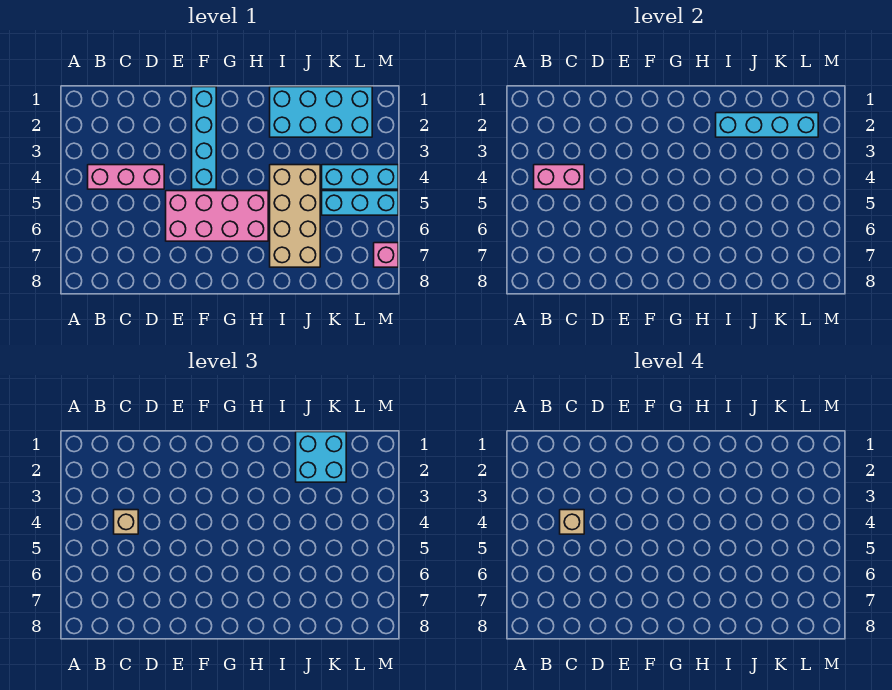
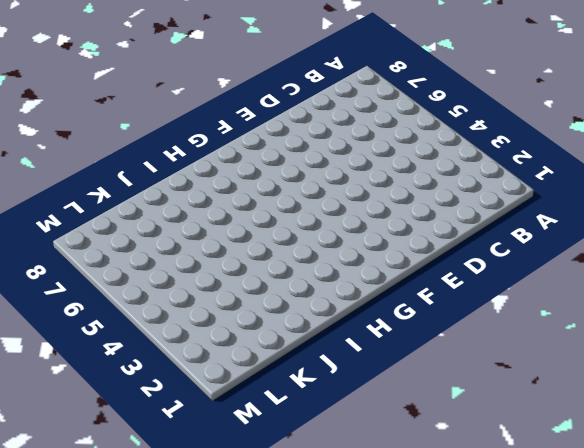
none -> pink 1x3 brick [88,165,164,189]
none -> pink 2x4 brick [166,191,268,241]
none -> cyan 1x4 brick [192,87,216,189]

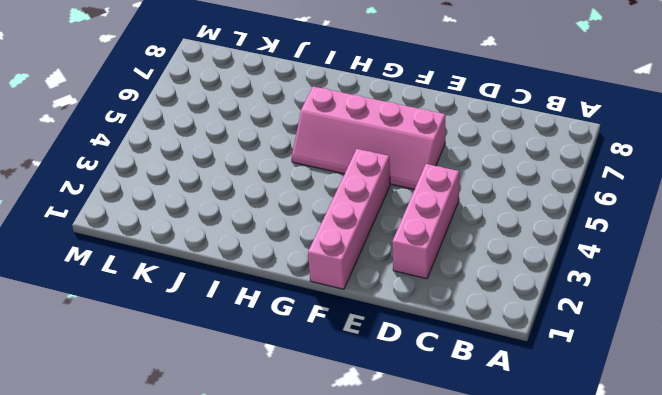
pink 1x3 brick [392,164,459,279] -> pink 1x3 brick turned to [88,165,164,189]
pink 2x4 slope [292,87,445,189] -> pink 2x4 brick [166,191,268,241]
pink 1x4 brick [308,149,390,289] -> cyan 1x4 brick [192,87,216,189]
none -> cyan 2x4 brick [270,87,372,137]
none -> tan 2x4 brick [270,165,320,267]
none -> cyan 1x3 brick [322,165,398,189]

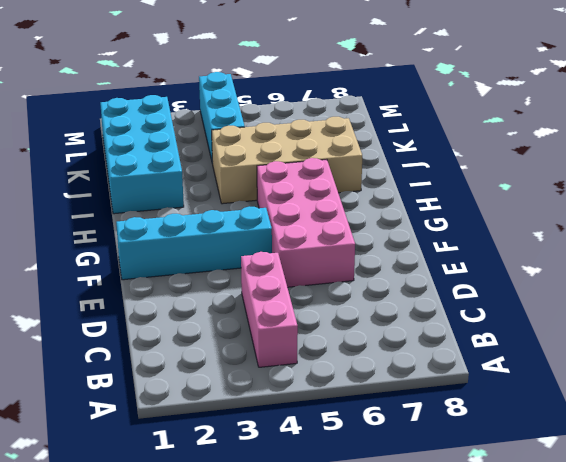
none -> cyan 1x3 brick [322,191,398,215]
none -> pink 1x1 brick [374,243,398,267]
none -> pink 1x2 brick [534,165,584,189]

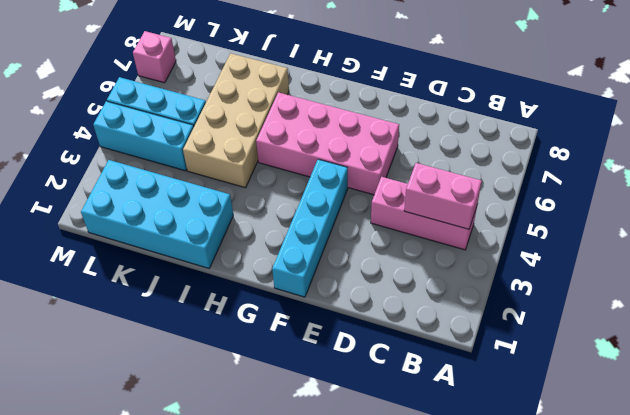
none -> cyan 1x4 brick [716,113,818,137]
none -> tan 1x1 brick [114,510,138,534]
none -> cyan 2x2 brick [296,432,346,482]

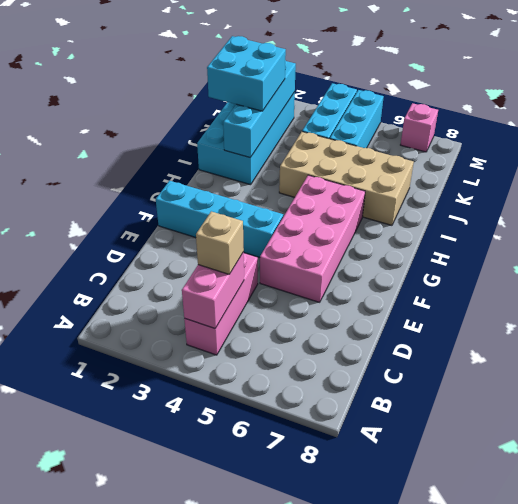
none -> tan 1x1 brick [560,510,584,534]

